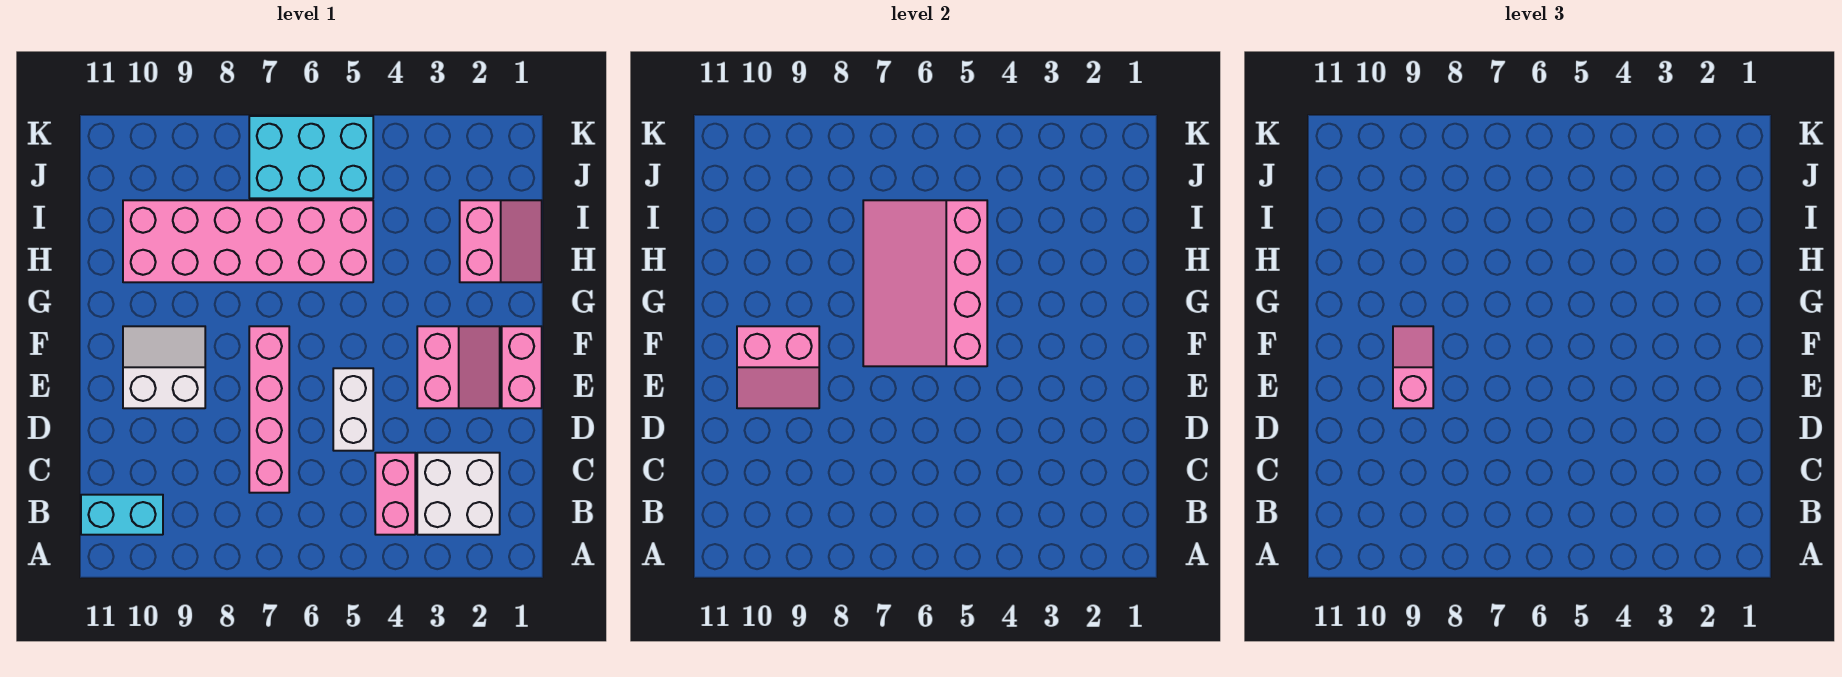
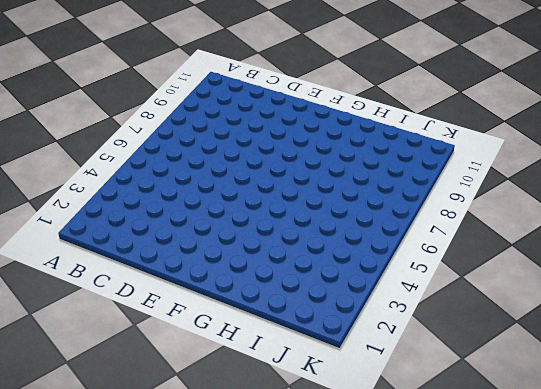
none -> white 2x2 brick [417,453,500,535]
none -> pink 1x2 brick [375,453,415,535]
none -> cyan 1x2 brick [81,495,163,535]

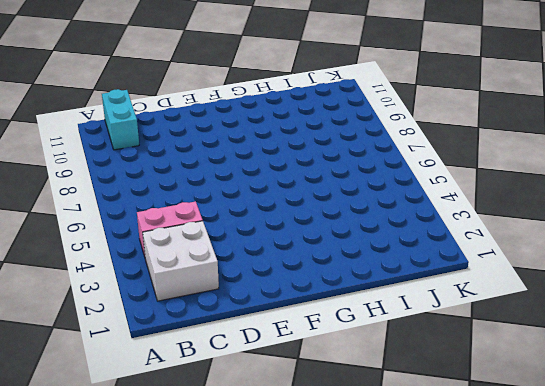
none -> pink 1x4 brick [249,326,289,493]
none -> white 1x2 brick [333,368,373,451]
none -> pink 1x2 brick [502,326,542,408]

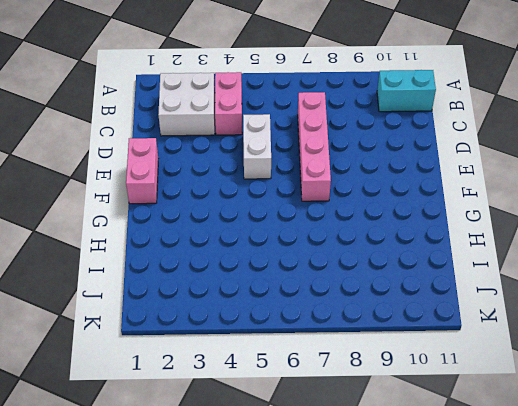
none -> pink 2x2 slope [417,326,500,408]
none -> white 2x2 slope [123,326,205,408]
none -> pink 2x2 slope [460,200,542,282]

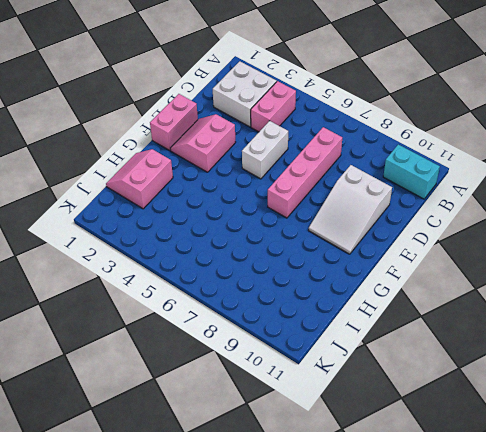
white 2x3 slope [309,165,392,254] -> white 2x2 slope [123,326,205,408]
none -> pink 2x6 brick [123,200,373,282]
none -> cyan 2x3 brick [249,116,373,198]
none -> pink 2x2 slope [737,326,819,408]

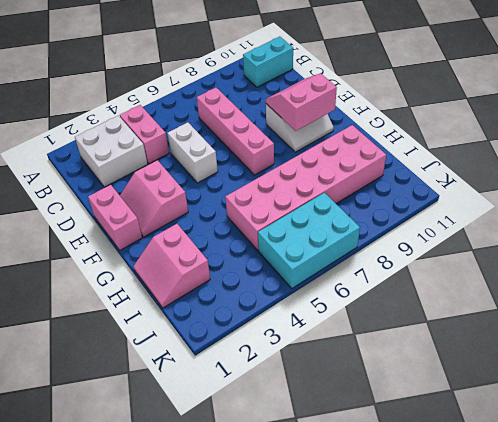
none -> pink 3x4 slope [863,200,987,366]
none -> pink 1x2 slope [1393,326,1433,408]

